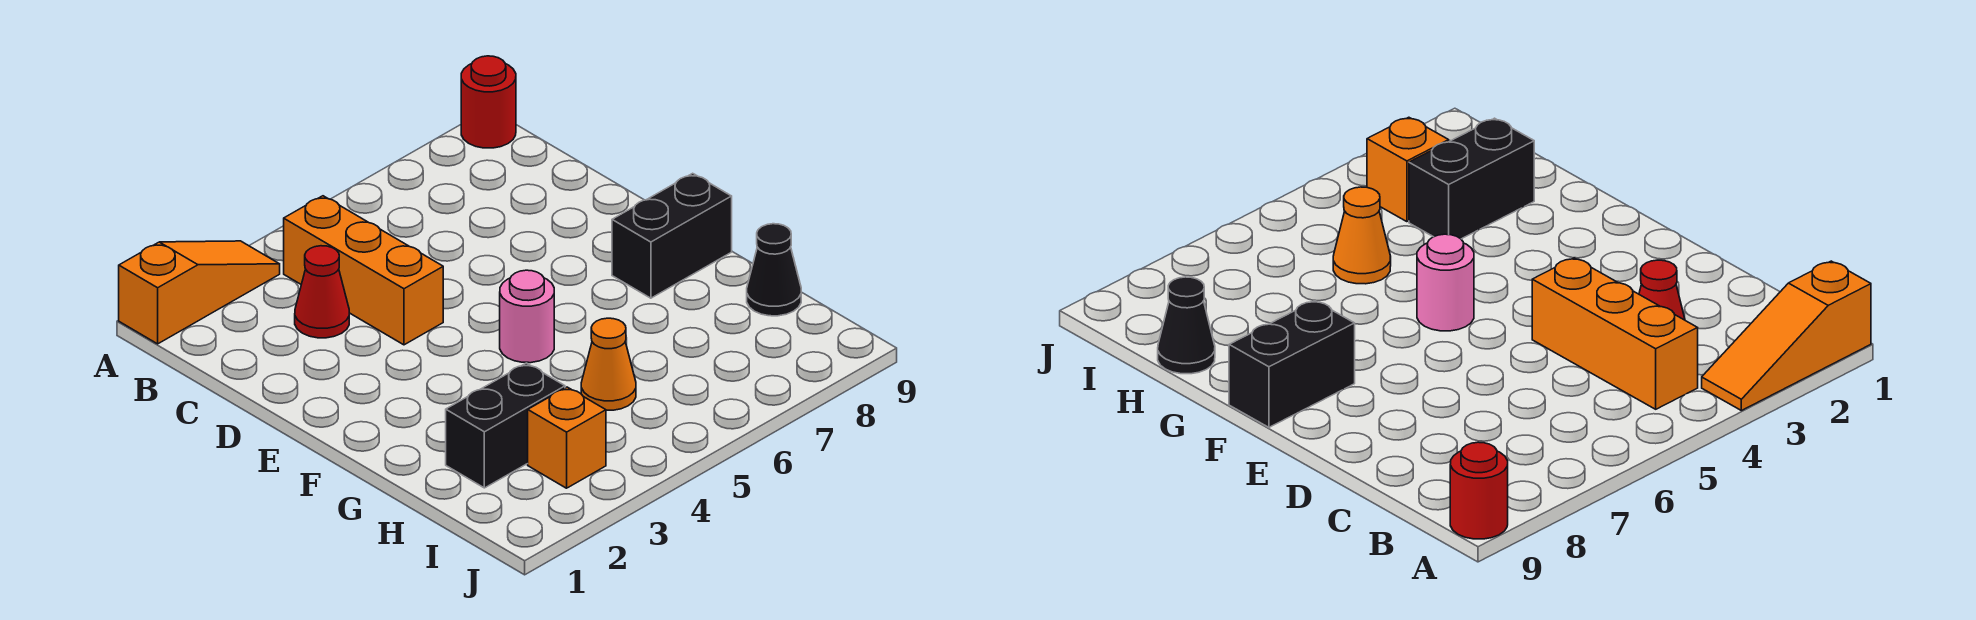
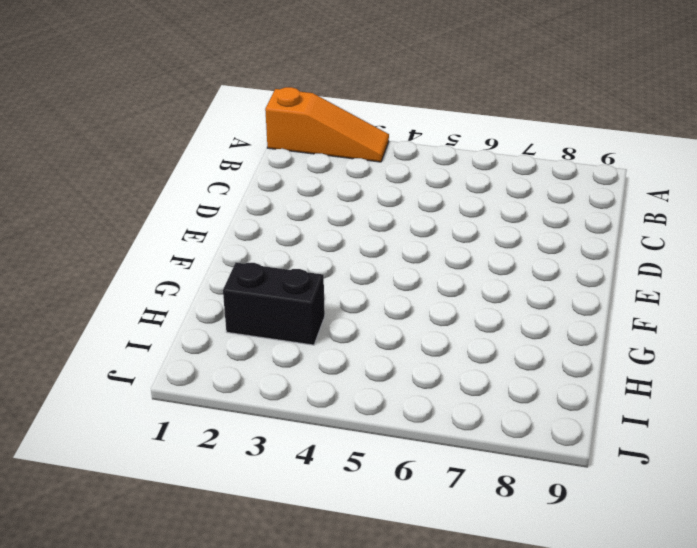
none -> red 1x1 round brick [461,56,516,148]
none -> orange 1x3 brick [284,196,443,345]

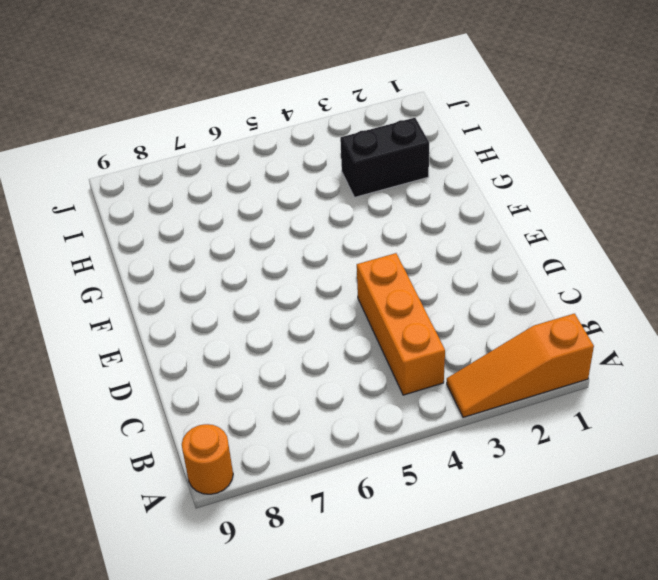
orange 1x1 round brick [182,424,233,494] -> red 1x1 round brick [461,56,516,148]
none -> red 1x1 cone [295,246,349,338]
none -> pink 1x1 round brick [500,270,554,363]

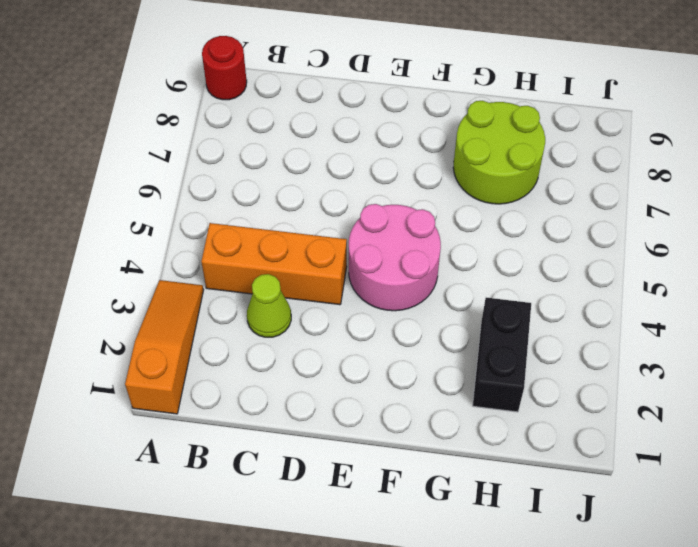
lime 1x1 cone [247,274,291,337] -> red 1x1 cone [295,246,349,338]
pink 2x2 round brick [349,204,441,311] -> pink 1x1 round brick [500,270,554,363]
lime 2x2 round brick [453,101,545,204] -> none
none -> black 1x2 brick [612,173,732,298]
none -> orange 1x1 cone [581,318,636,410]

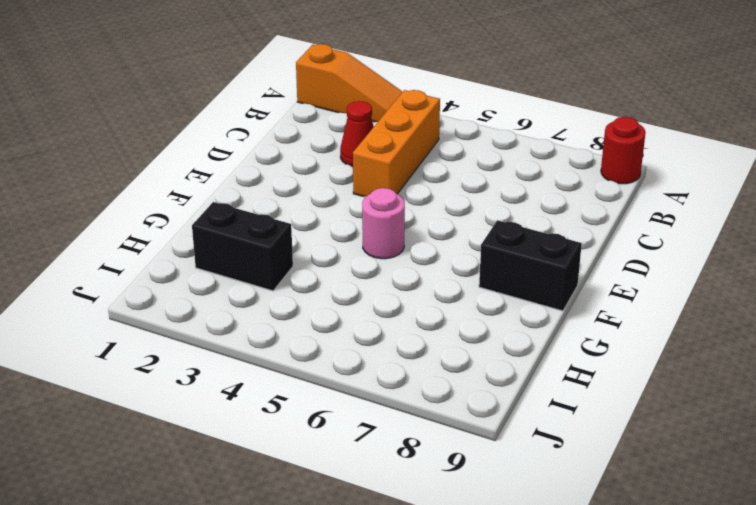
none -> orange 1x1 cone [581,318,636,410]
none -> black 1x1 cone [747,224,801,316]

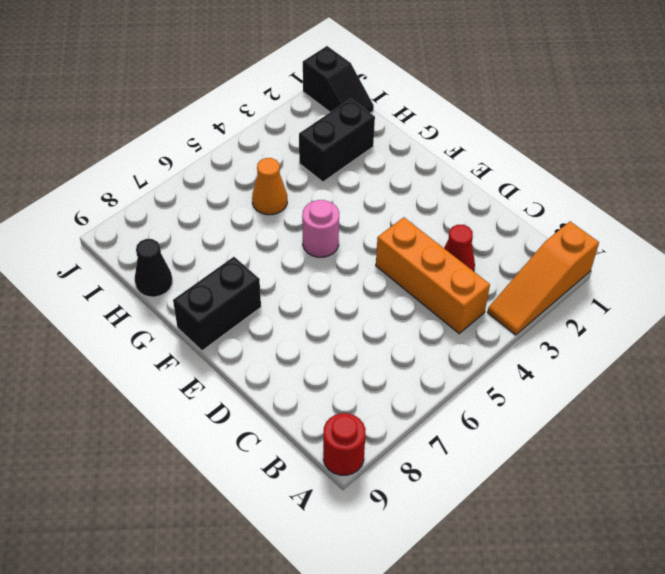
black 1x2 slope [303,46,374,113] -> none
none -> orange 1x1 brick [528,387,606,488]

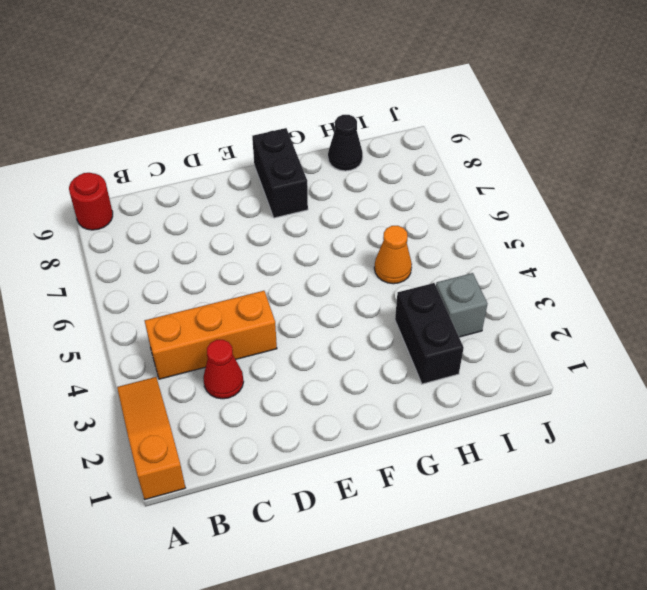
grey 1x1 brick [436,273,487,337] -> orange 1x1 brick [528,387,606,488]
none -> pink 1x1 round brick [500,270,554,363]

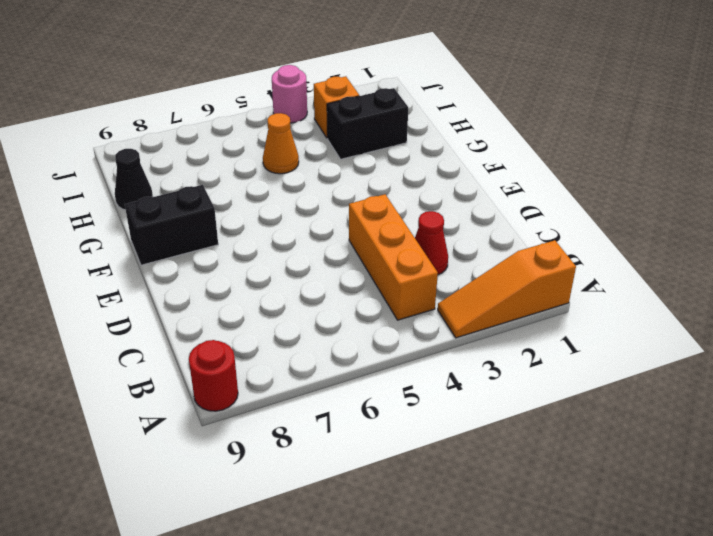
pink 1x1 round brick [272,65,307,123] -> pink 1x1 round brick moved to [500,270,554,363]

